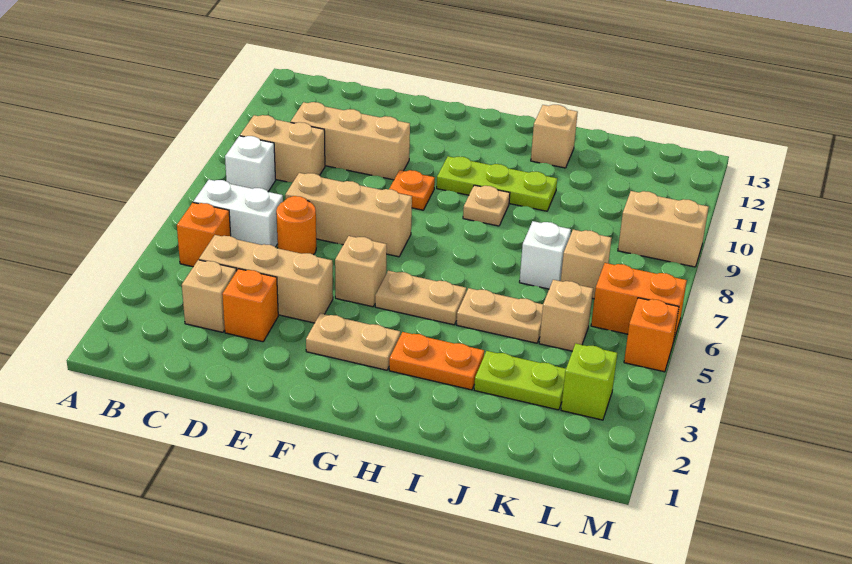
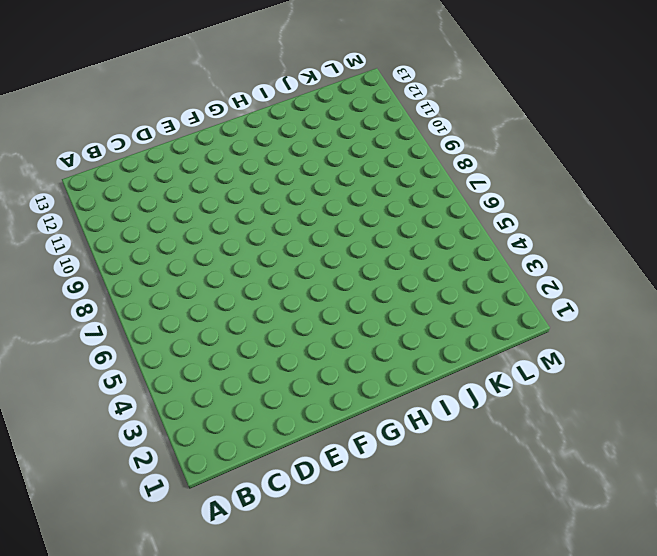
none -> orange 1x1 brick [177,203,231,267]
none -> white 1x2 brick [193,180,283,247]
none -> white 1x1 brick [225,136,275,191]

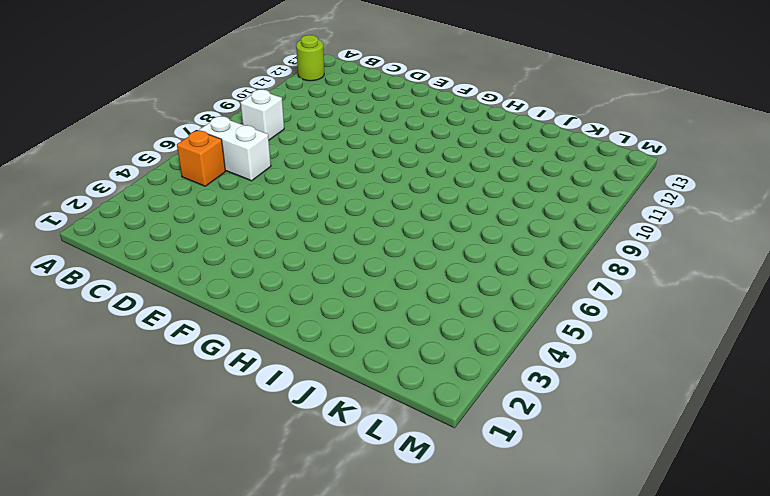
lime 1x1 round brick [296,35,324,81] -> none
none -> tan 1x2 brick [240,115,325,182]
none -> tan 1x1 brick [182,260,236,332]
none -> tan 1x3 brick [199,235,333,323]

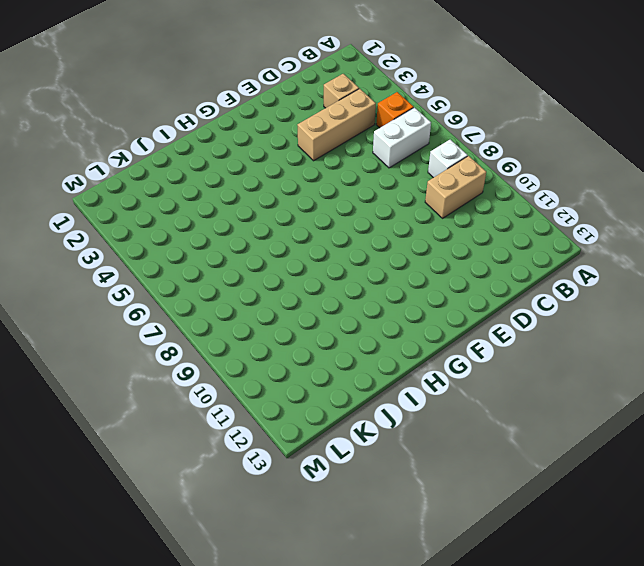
none -> tan 1x3 brick [291,102,410,180]
none -> orange 1x1 brick [222,269,278,342]
none -> orange 1x1 round brick [276,196,316,255]

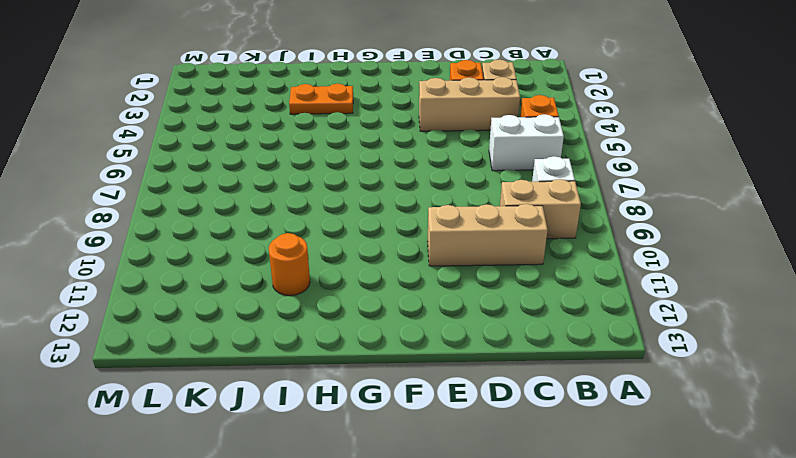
orange 1x1 round brick [269,233,310,296] -> orange 1x1 round brick moved to [276,196,316,255]
none -> tan 1x3 brick [285,173,412,257]
none -> tan 1x2 plate [306,313,400,370]
none -> tan 1x1 brick [335,236,387,307]

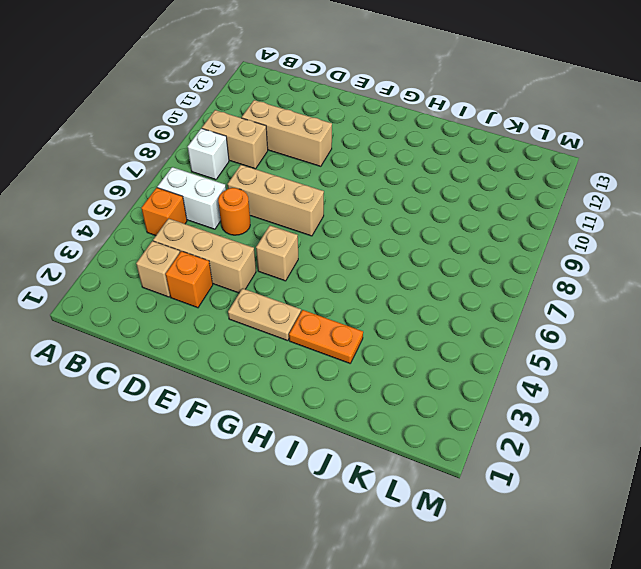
none -> orange 1x1 plate [389,170,435,210]
none -> tan 1x2 plate [375,271,466,325]
none -> lime 1x3 plate [437,156,557,211]

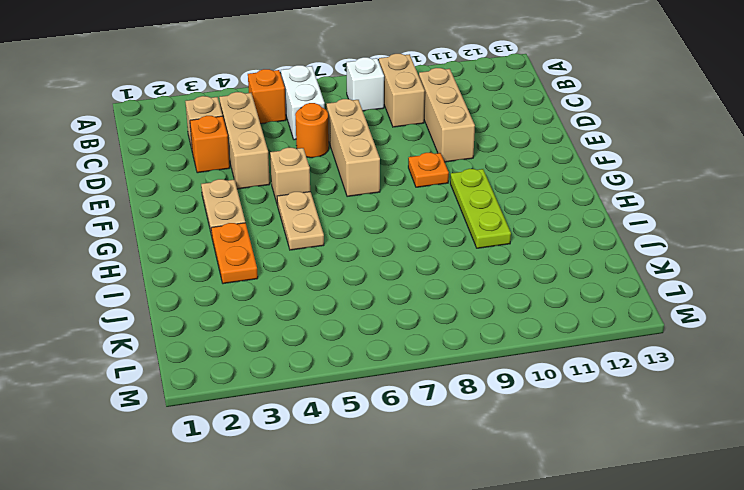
none -> tan 1x1 plate [463,185,510,226]
none -> tan 1x2 plate [456,288,543,343]
none -> tan 1x1 brick [531,105,578,168]

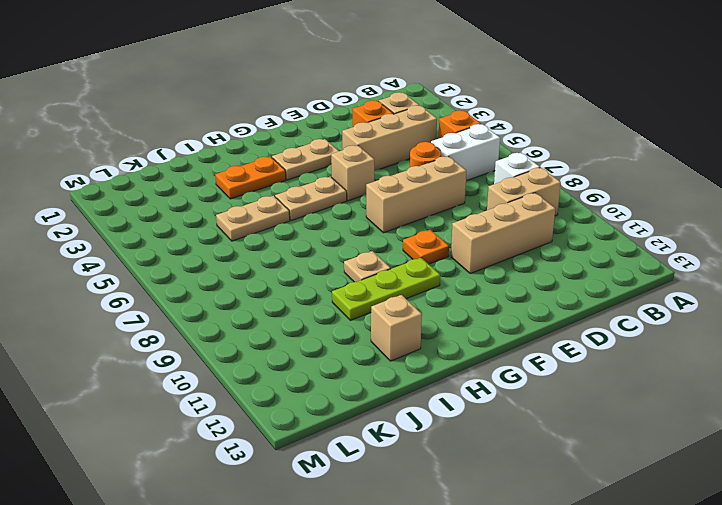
none -> lime 1x2 plate [474,351,566,410]
none -> white 1x1 brick [519,221,571,289]
none -> tan 1x1 brick [539,280,593,351]

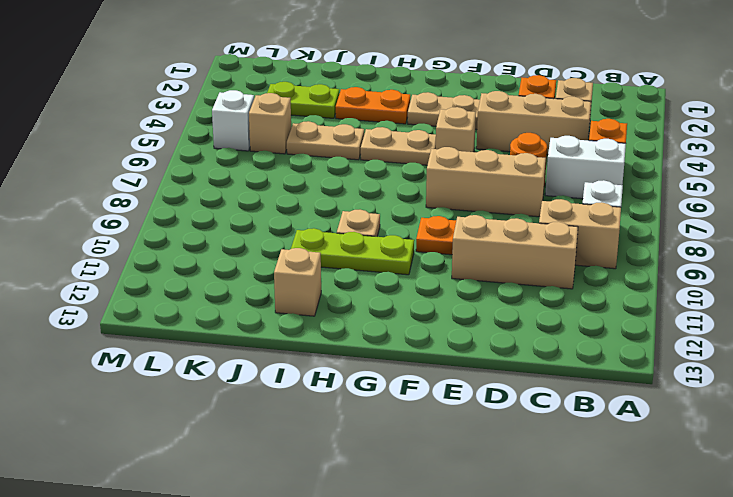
white 1x1 brick [212,90,254,151] -> white 1x1 brick moved to [519,221,571,289]
none -> tan 1x1 brick [561,230,611,299]
none -> lime 1x1 brick [561,344,617,420]
none -> orange 1x2 brick [591,263,687,342]

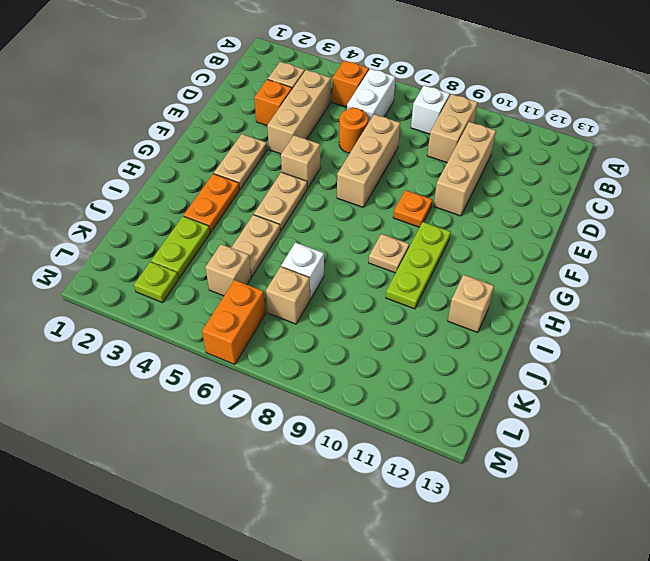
lime 1x1 plate [134,262,179,303] -> lime 1x1 brick [561,344,617,420]
none -> tan 1x2 brick [618,191,709,267]
none -> orange 1x1 brick [624,298,679,372]

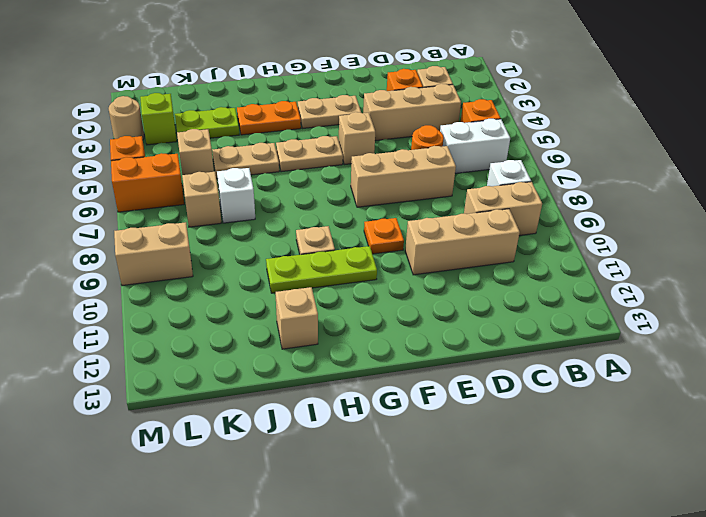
tan 1x1 round brick [109,96,144,139] -> none

